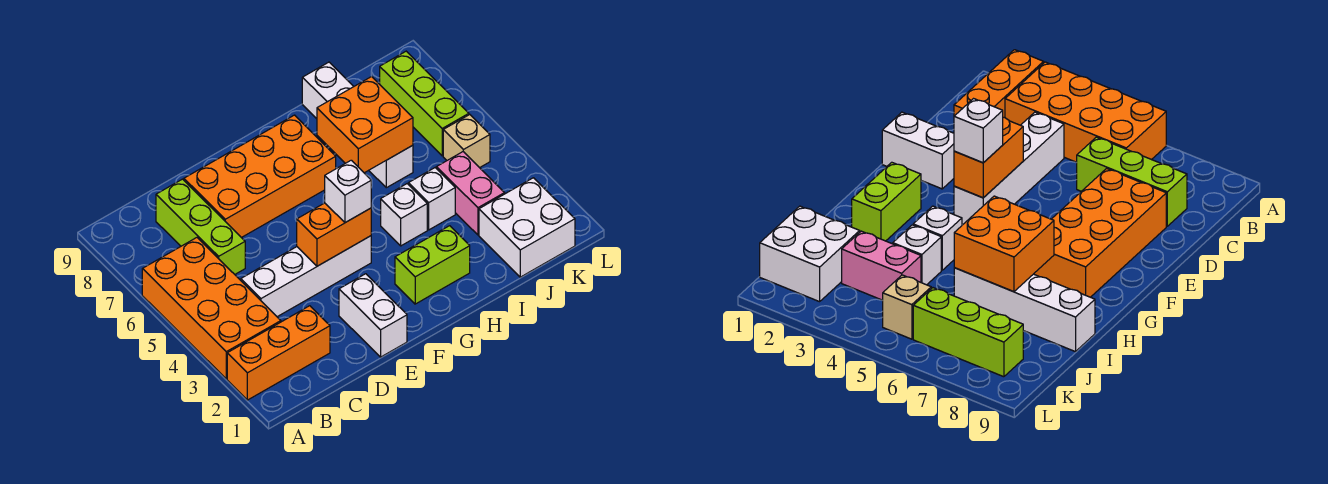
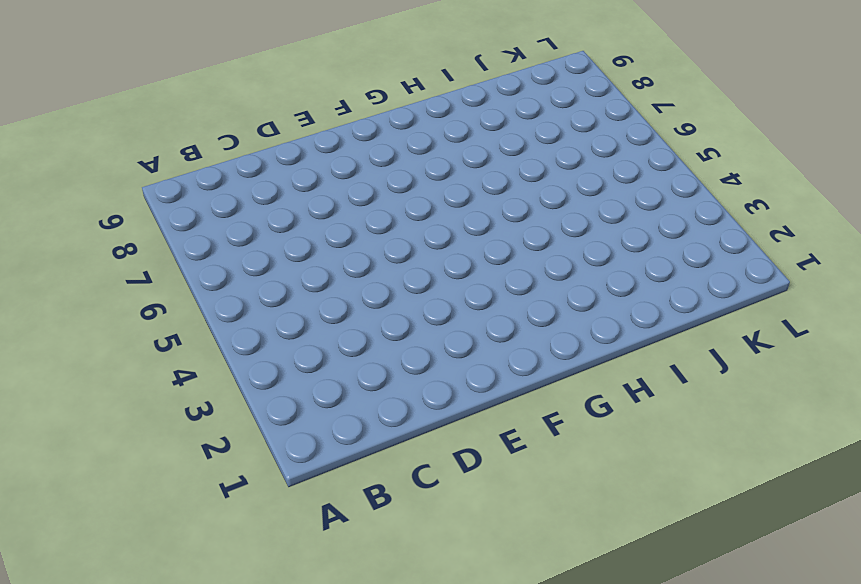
none -> orange 1x3 brick [227,306,330,400]
none -> orange 2x4 brick [142,238,281,379]
none -> white 1x4 brick [241,236,371,317]

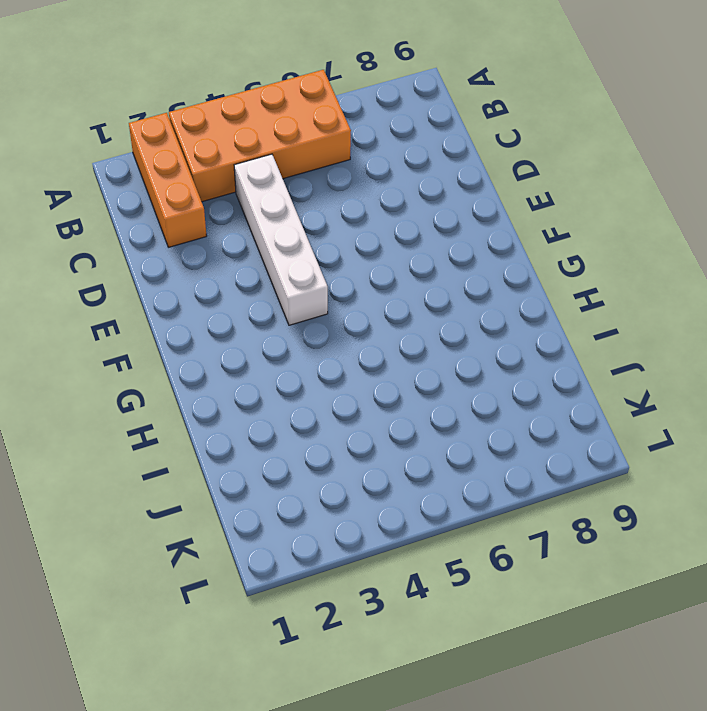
none -> lime 1x3 brick [156,179,245,274]
none -> orange 2x4 brick [184,115,336,238]
none -> white 1x2 brick [339,274,407,357]

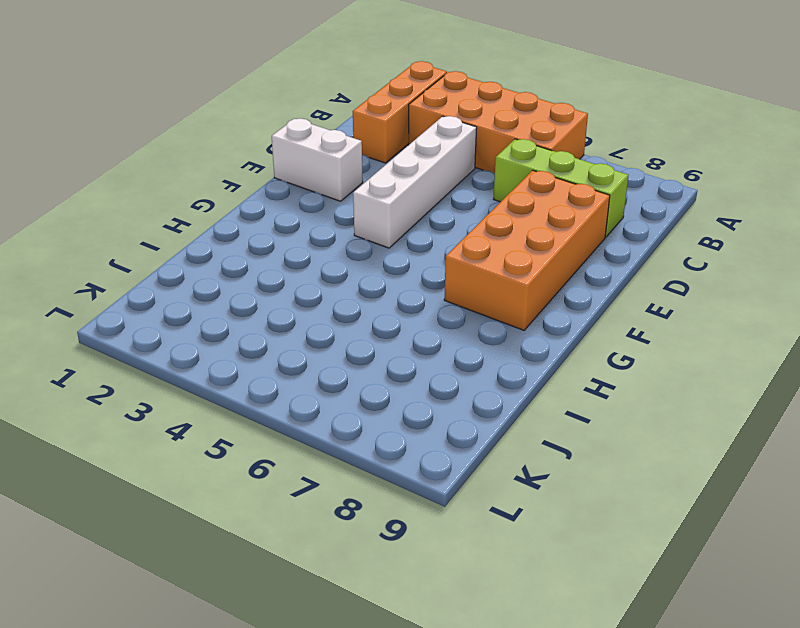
none -> lime 1x2 brick [395,226,470,304]
none -> white 1x1 brick [381,184,427,246]
none -> white 1x1 brick [409,168,455,230]

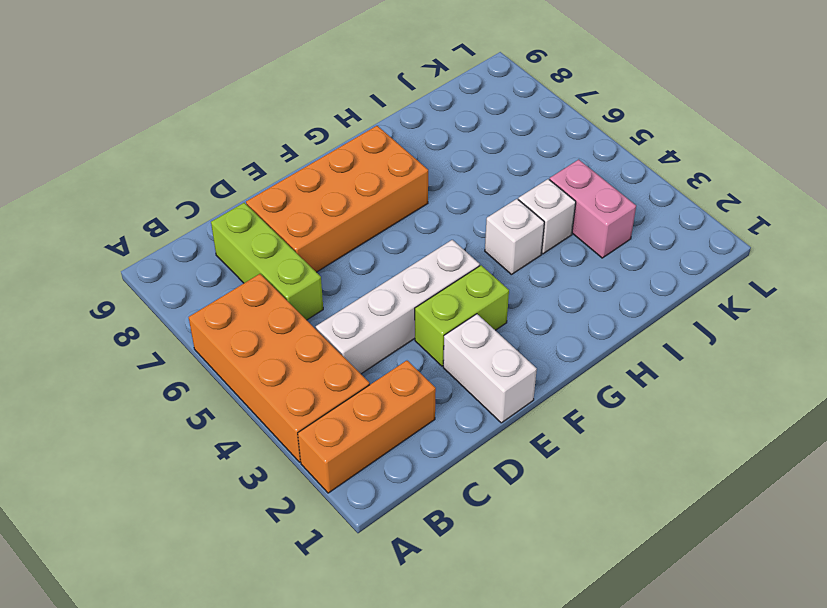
lime 1x2 brick [415,265,509,366] -> lime 1x2 brick moved to [395,226,470,304]
none -> white 1x4 brick [302,62,413,188]
none -> white 2x2 brick [479,178,575,277]
none -> tan 1x1 brick [443,115,490,168]

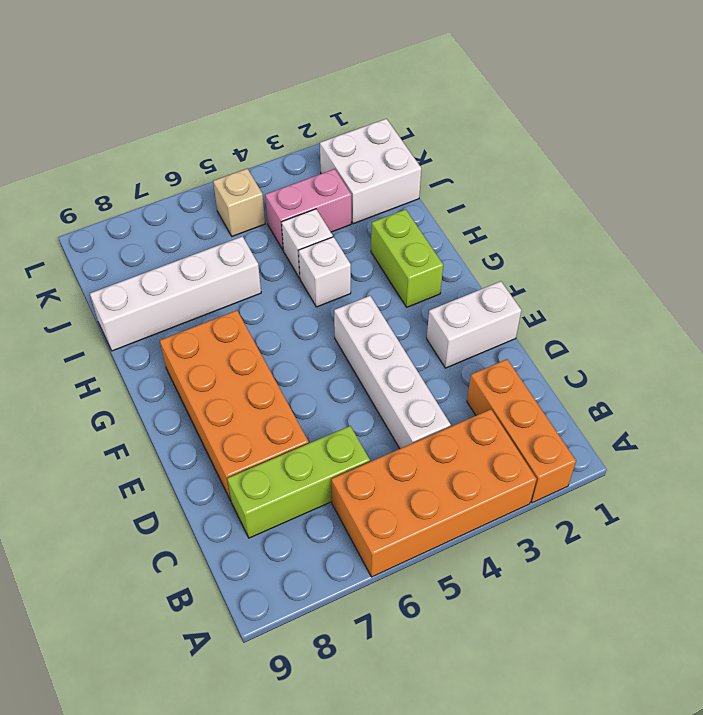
none -> lime 1x3 brick [380,51,469,156]
none -> orange 1x2 brick [297,203,371,266]
none -> orange 2x2 brick [317,77,413,173]

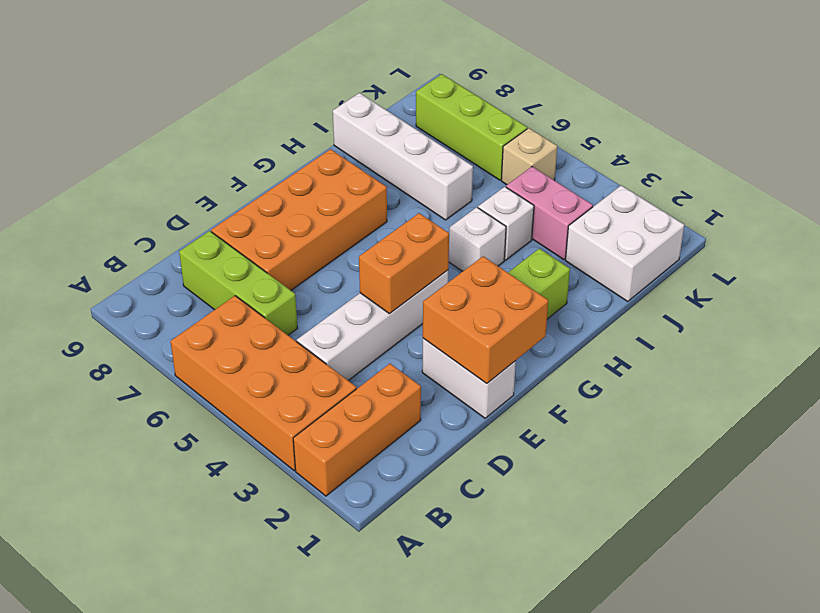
orange 2x2 brick [423,256,548,383] -> orange 2x2 brick moved to [317,77,413,173]
none -> white 1x1 brick [325,160,371,223]

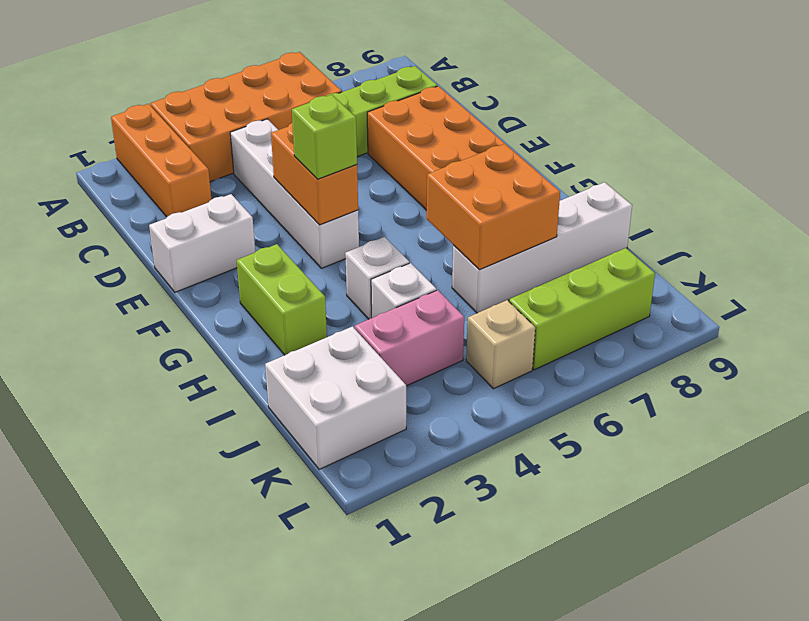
lime 1x1 brick [292,95,357,179] -> white 1x1 brick [325,160,371,223]

